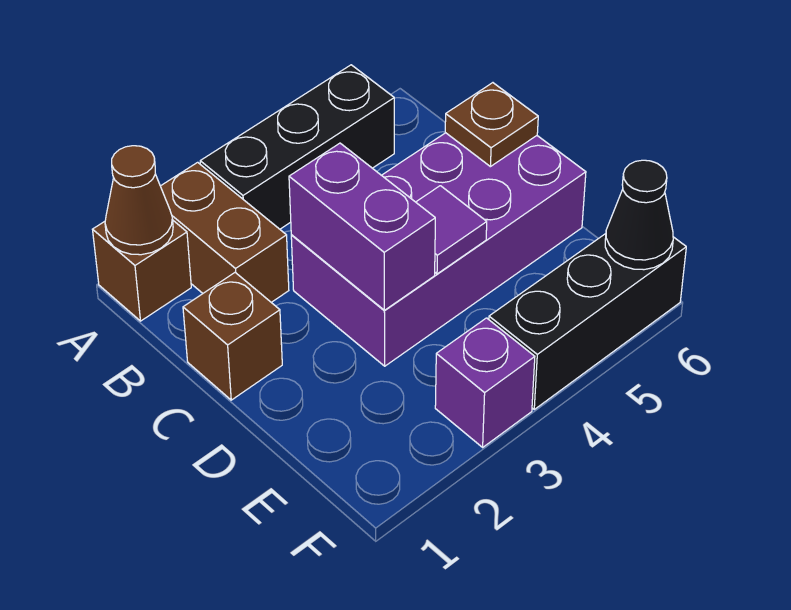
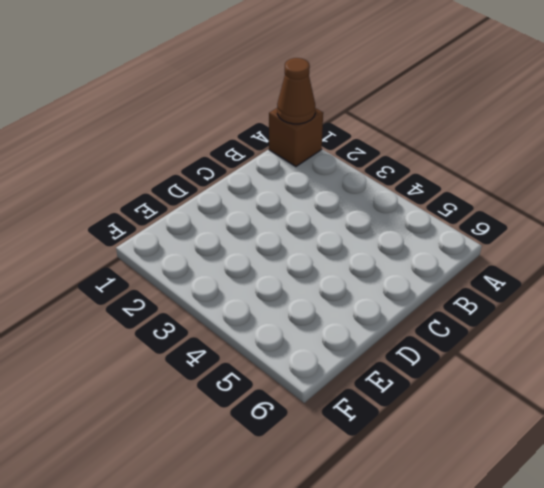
none -> brown 1x2 brick [161,162,289,302]
none -> black 1x3 brick [200,65,394,229]
none -> brown 1x1 brick [183,272,282,400]

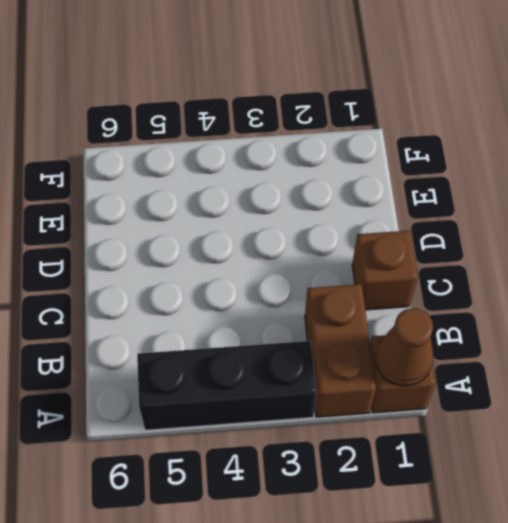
none -> purple 2x4 brick [291,133,586,366]
none -> purple 1x1 brick [435,318,535,447]
none -> black 1x3 brick [489,234,686,409]

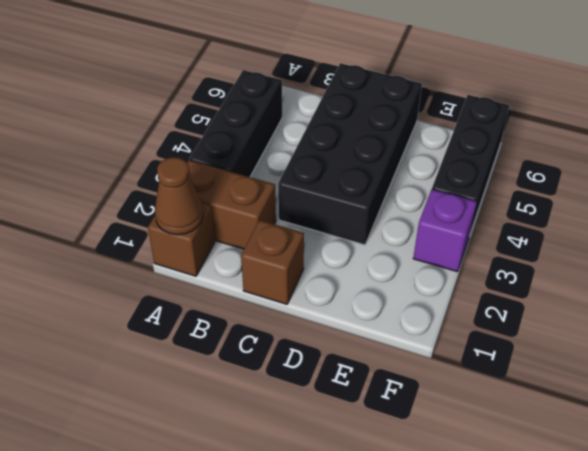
black 2x4 brick [278,63,422,245] -> purple 2x4 brick [291,133,586,366]
none -> purple 1x2 brick [289,143,435,310]
none -> brown 1x1 plate [445,83,538,167]
none -> purple 1x1 tile [416,186,487,274]

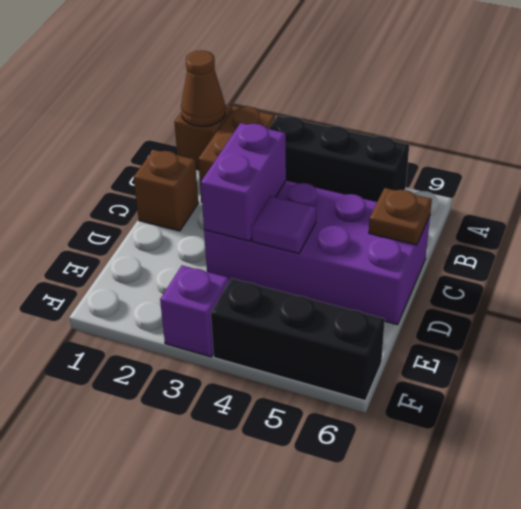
none -> black 1x1 cone [605,160,673,270]

